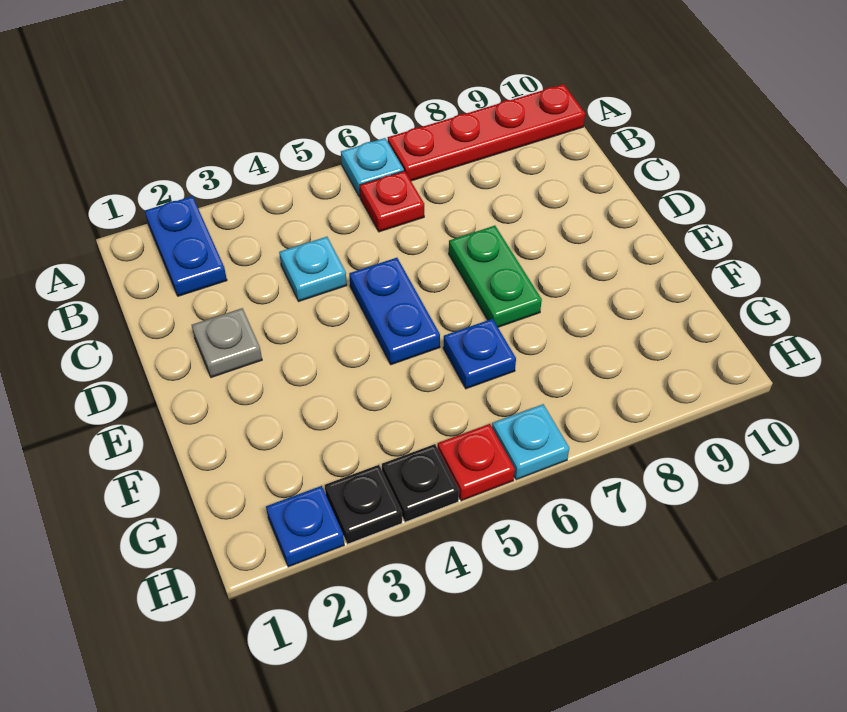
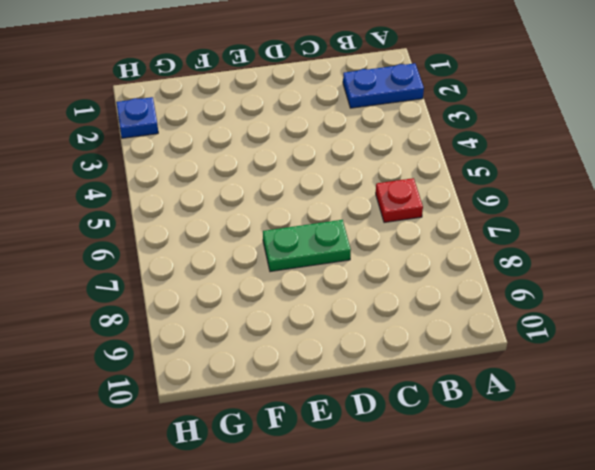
none -> cyan 1x1 plate [341,138,404,197]
none -> red 1x4 plate [388,84,585,181]
none -> cyan 1x1 plate [279,237,347,301]

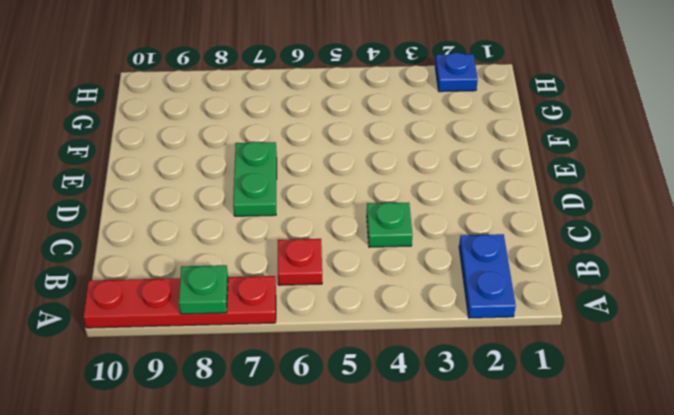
green 1x1 plate [179,265,228,314] -> none
green 1x1 plate [367,203,412,247] -> cyan 1x1 plate [279,237,347,301]
none -> cyan 1x1 plate [341,138,404,197]
none -> grey 1x1 plate [192,308,262,377]
none -> blue 1x2 plate [349,258,440,365]

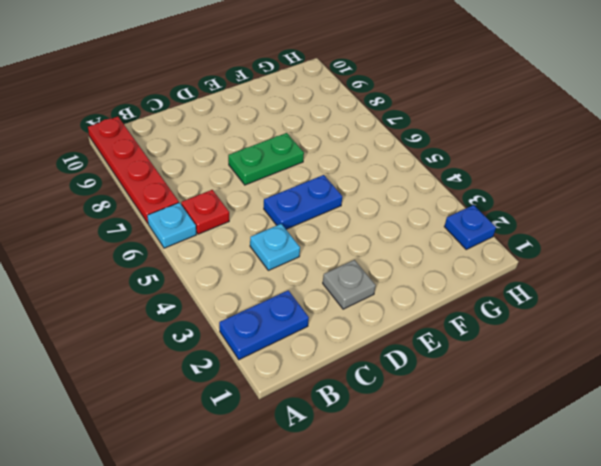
none -> blue 1x1 plate [443,319,516,389]
none -> black 1x1 plate [325,465,402,544]
none -> black 1x1 plate [382,444,459,522]

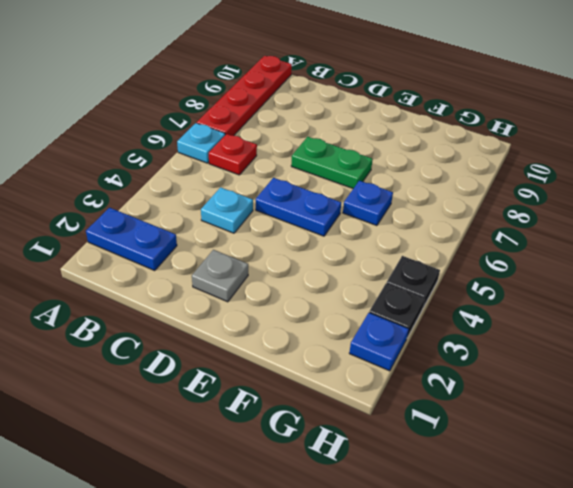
none -> red 1x1 plate [438,424,515,501]
none -> cyan 1x1 plate [492,404,569,480]

